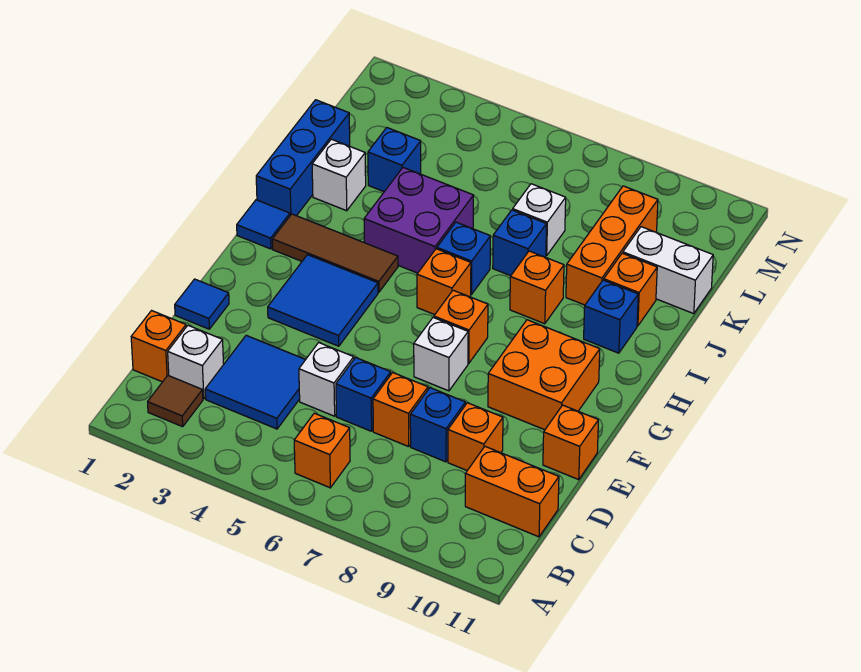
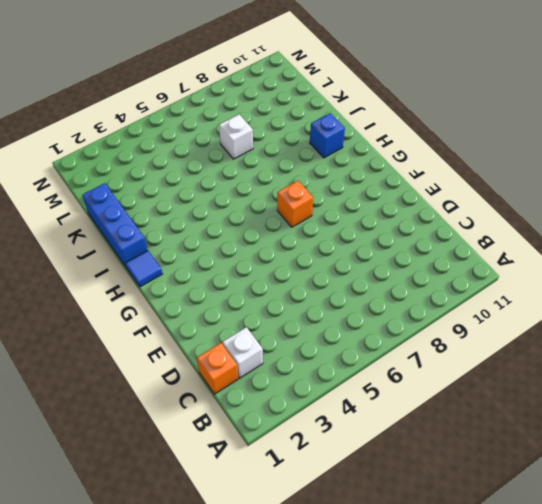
none -> brown 1x1 tile [148,375,203,427]
none -> orange 1x1 brick [294,413,350,488]
none -> blue 2x2 tile [205,335,306,429]
none -> orange 1x2 brick [465,447,559,537]

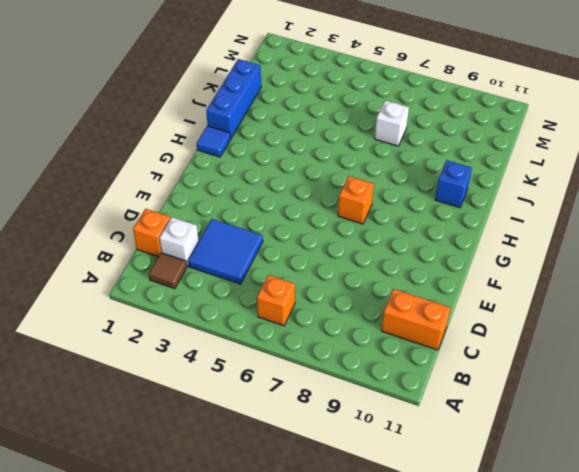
none -> white 1x1 brick [299,343,354,416]
none -> blue 1x1 brick [336,358,391,431]
none -> orange 1x1 brick [373,373,428,447]
none -> blue 1x1 brick [410,388,465,462]

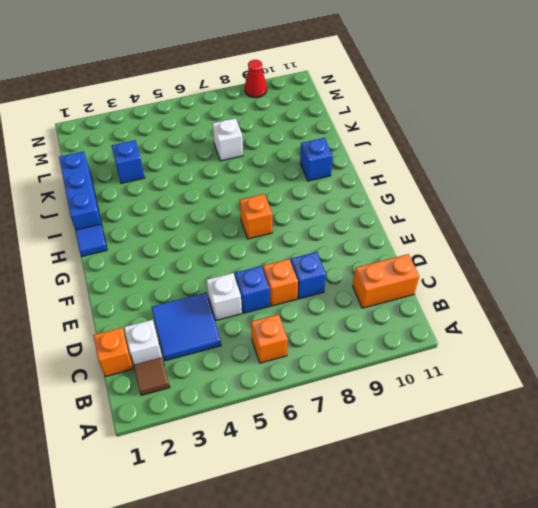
red 1x1 cone [244,60,267,98] -> none
none -> orange 1x1 brick [448,403,503,470]
none -> blue 1x1 tile [175,279,229,329]
none -> orange 1x1 brick [543,405,598,480]
none -> blue 2x2 tile [268,255,378,346]

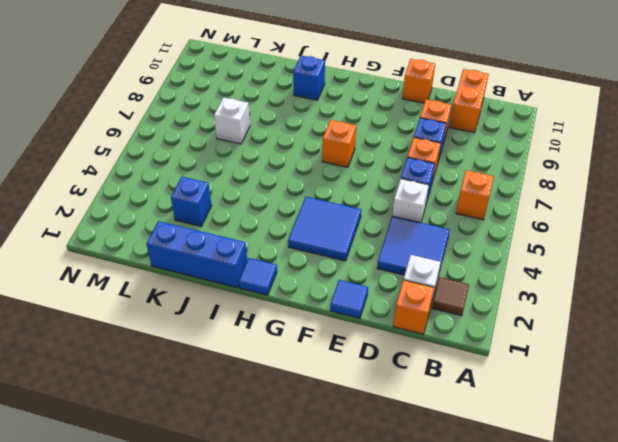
none -> white 1x1 brick [414,318,468,391]
none -> orange 2x2 brick [488,320,600,430]
none -> brown 1x3 tile [272,214,398,292]
none -> orange 1x1 brick [417,249,471,315]

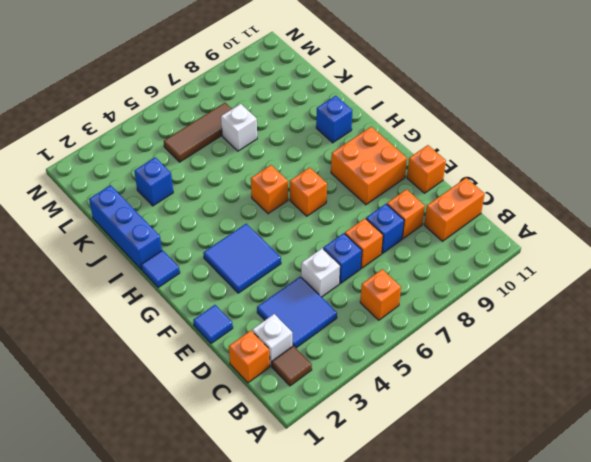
brown 1x3 tile [164,103,232,162] -> brown 1x3 tile moved to [272,214,398,292]
none -> white 1x1 brick [414,318,468,391]
none -> purple 2x2 brick [364,168,474,273]
none -> blue 1x1 brick [437,222,490,295]
none -> orange 1x1 brick [510,251,564,324]

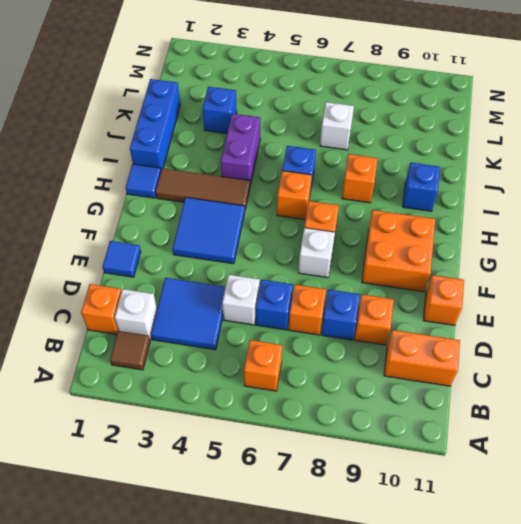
purple 1x2 brick [221,114,260,185] -> purple 2x2 brick [364,168,474,273]
none -> white 1x1 brick [312,139,366,211]
none -> blue 1x1 brick [493,210,547,276]
none -> orange 1x3 brick [566,186,658,305]
none -> orange 1x1 brick [604,253,657,326]

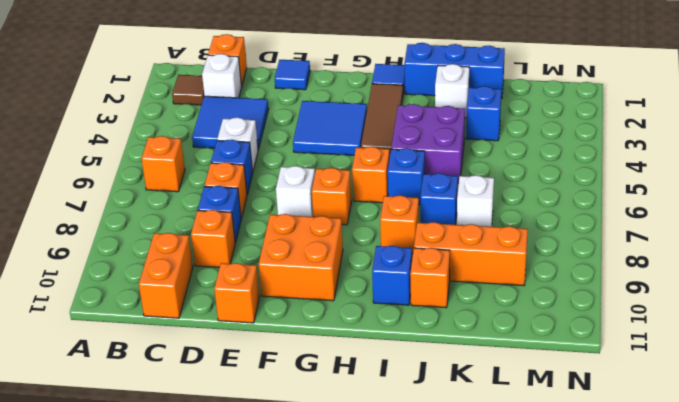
none -> white 1x2 brick [623,227,713,314]

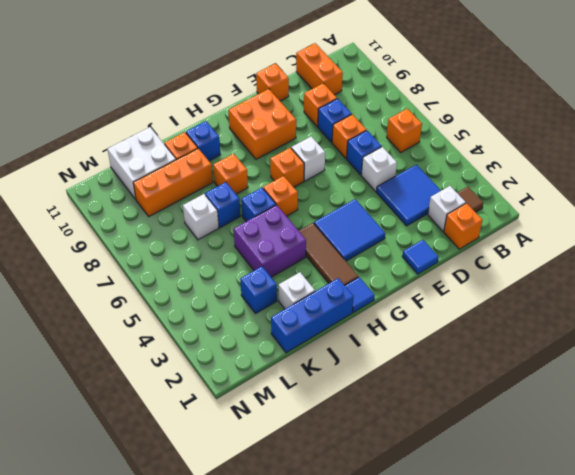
white 2x2 brick [107,127,176,199] -> white 1x2 brick [623,227,713,314]

